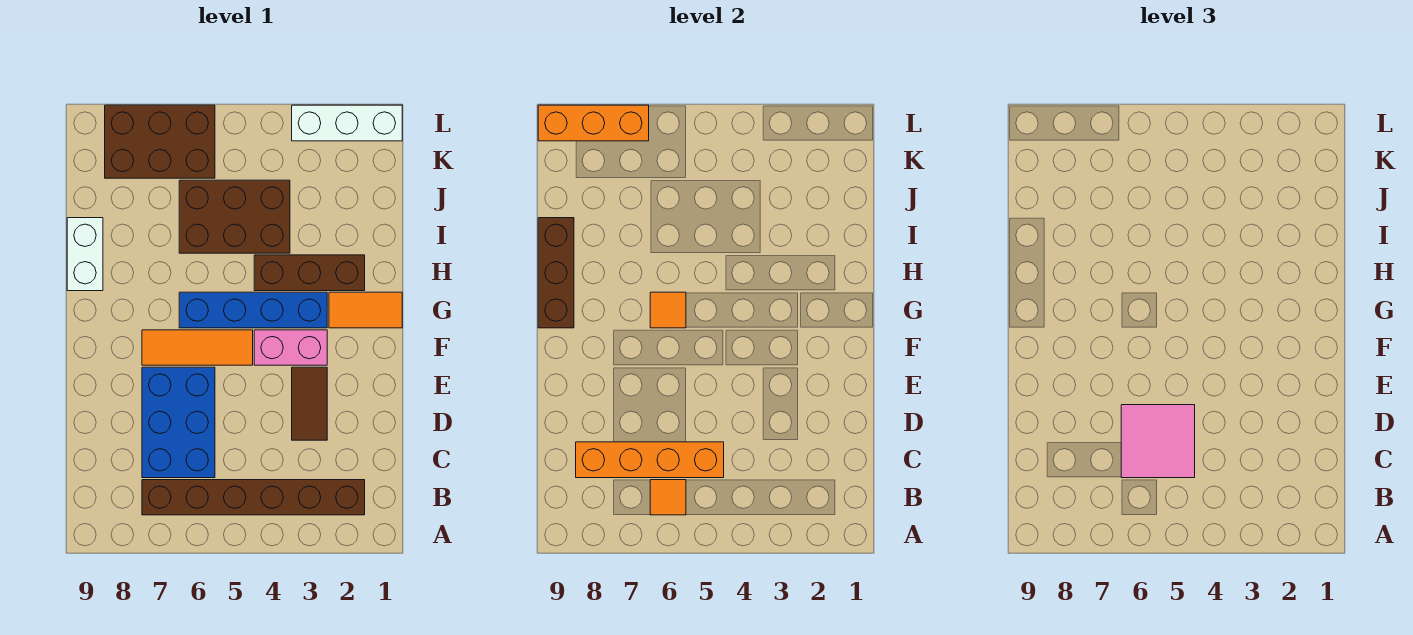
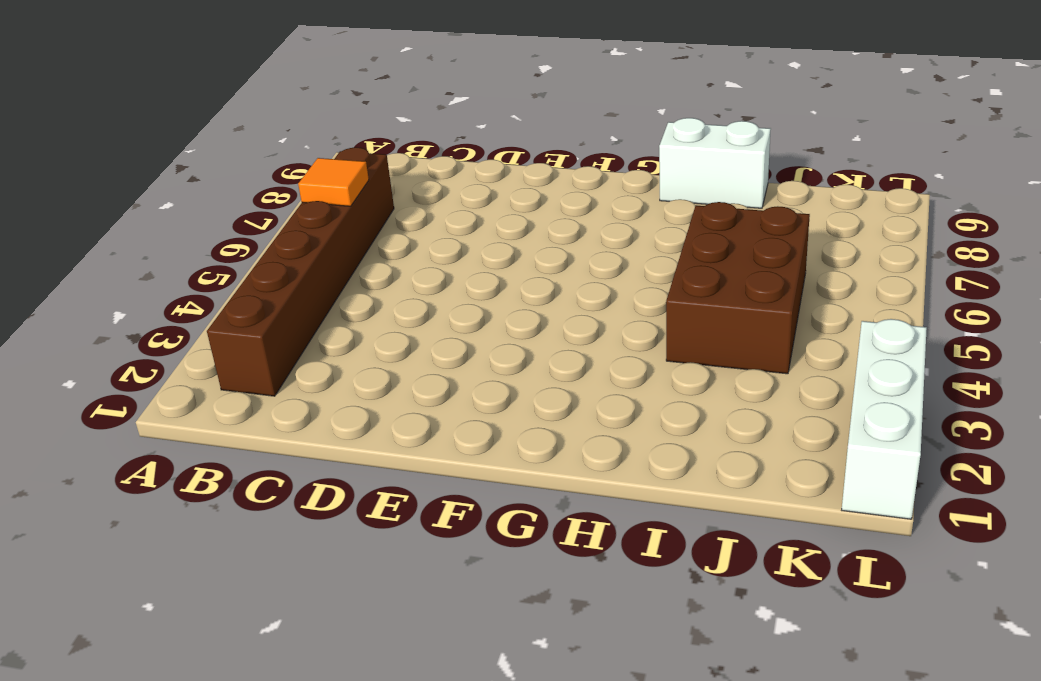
none -> blue 2x3 brick [142,367,215,478]
none -> brown 1x2 tile [292,367,327,440]
none -> pink 1x2 brick [254,330,327,365]

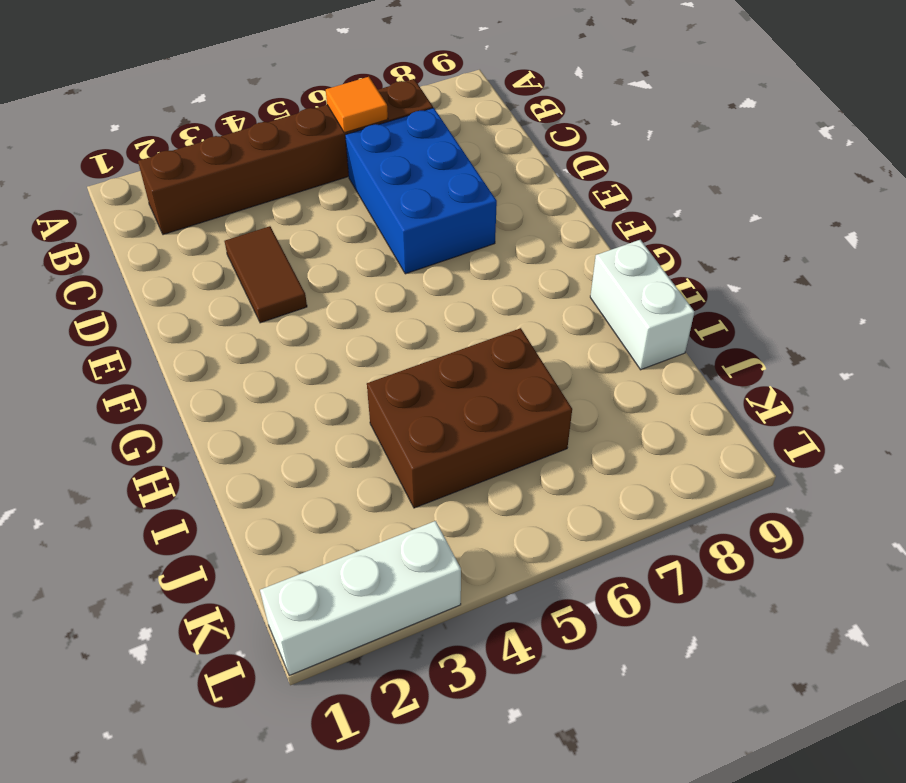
none -> pink 1x2 brick [254,330,327,365]
none -> orange 1x3 tile [142,330,253,365]
none -> orange 1x2 tile [329,292,402,328]

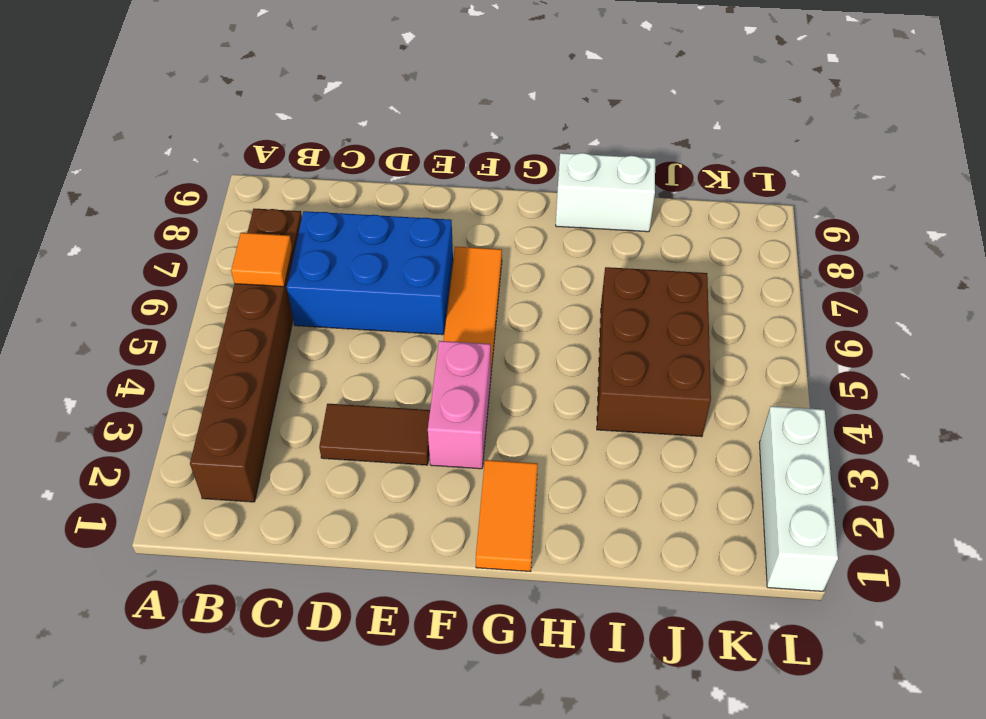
none -> blue 1x4 brick [179,292,327,328]
none -> brown 1x3 brick [254,255,365,291]
none -> brown 2x3 brick [105,105,215,178]

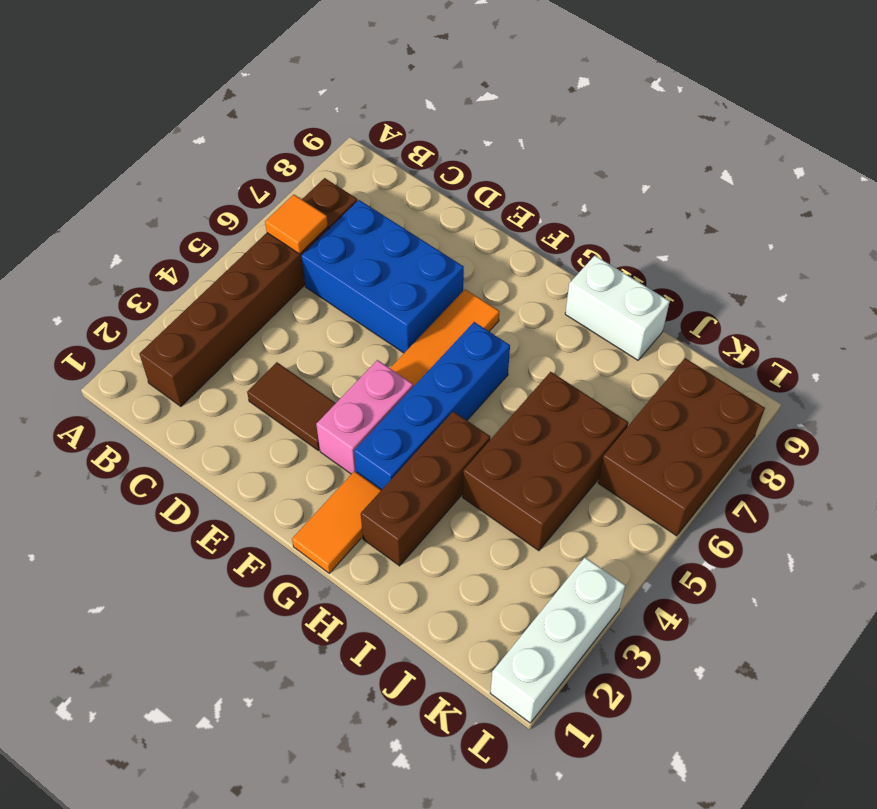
none -> orange 1x4 brick [576,442,724,478]
none -> orange 1x1 tile [650,292,686,328]
none -> brown 1x3 brick [538,218,574,328]

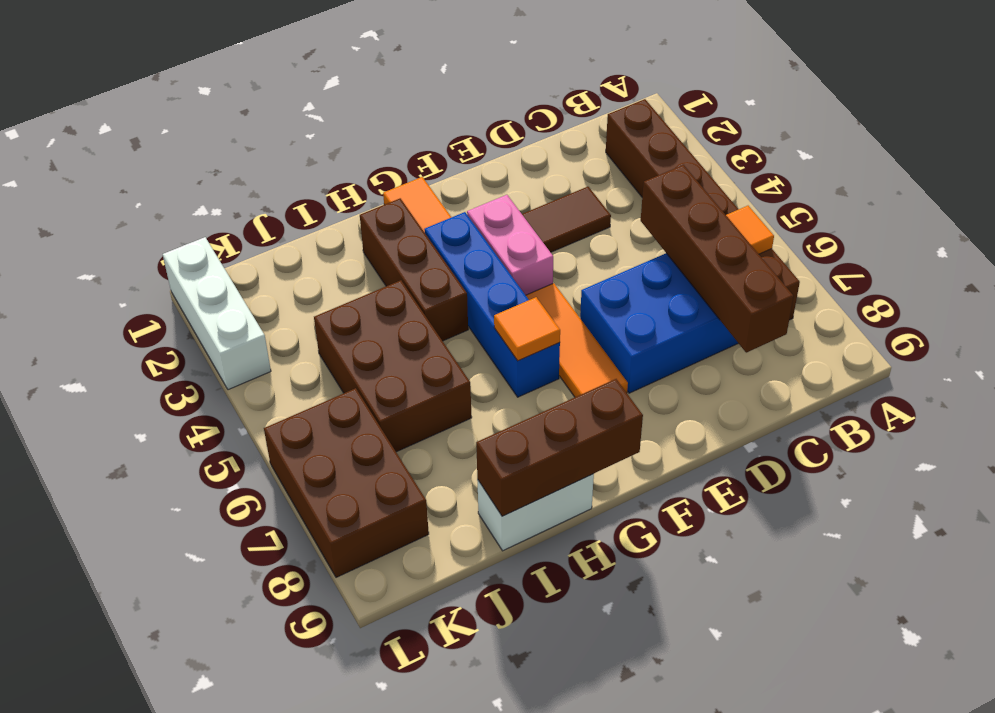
brown 1x4 brick [641,165,794,352] -> orange 1x4 brick [576,442,724,478]
none -> orange 1x3 brick [538,105,649,141]
none -> pink 2x2 tile [1121,405,1195,478]

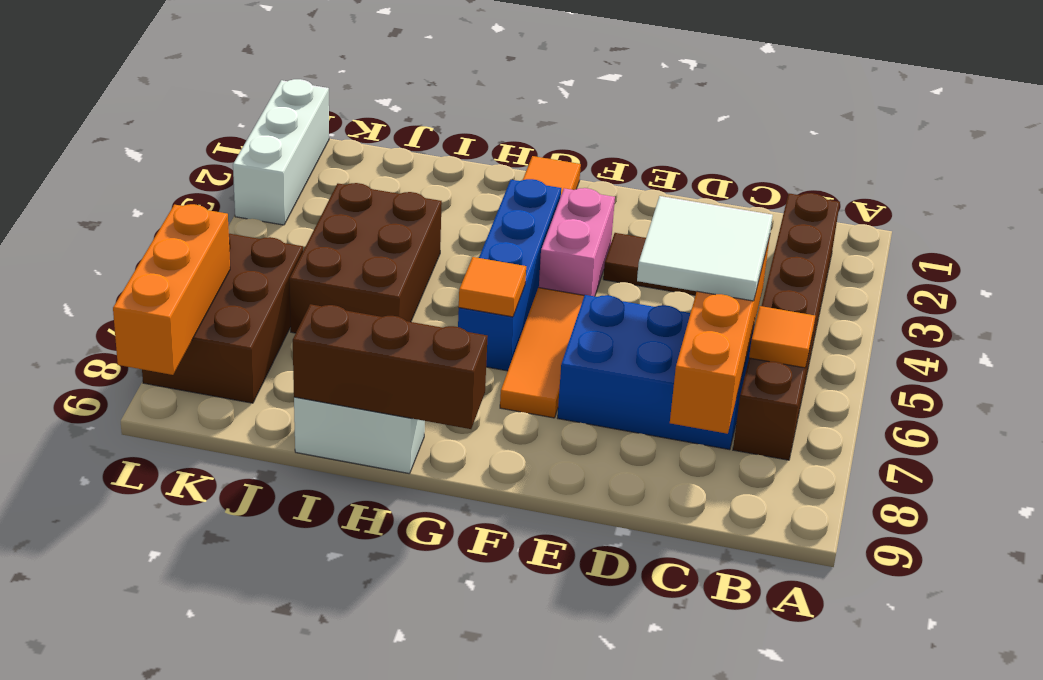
white 2x2 tile [637,196,773,301] -> pink 2x2 tile [1121,405,1195,478]
none -> brown 1x3 brick [254,255,365,291]

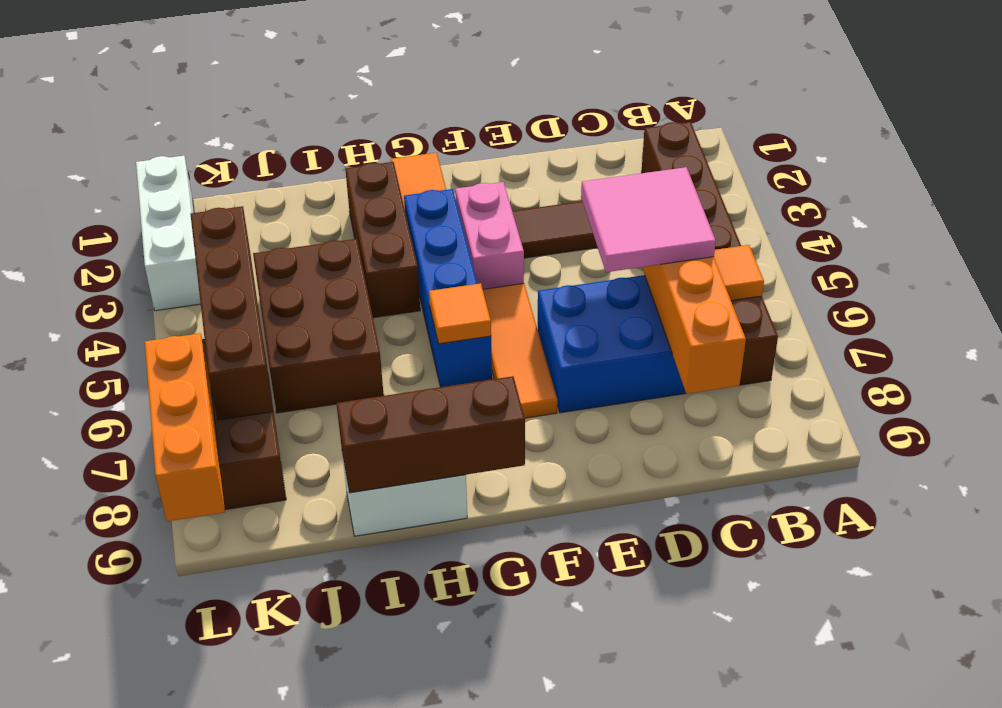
brown 1x4 brick [191,206,273,420] -> none

